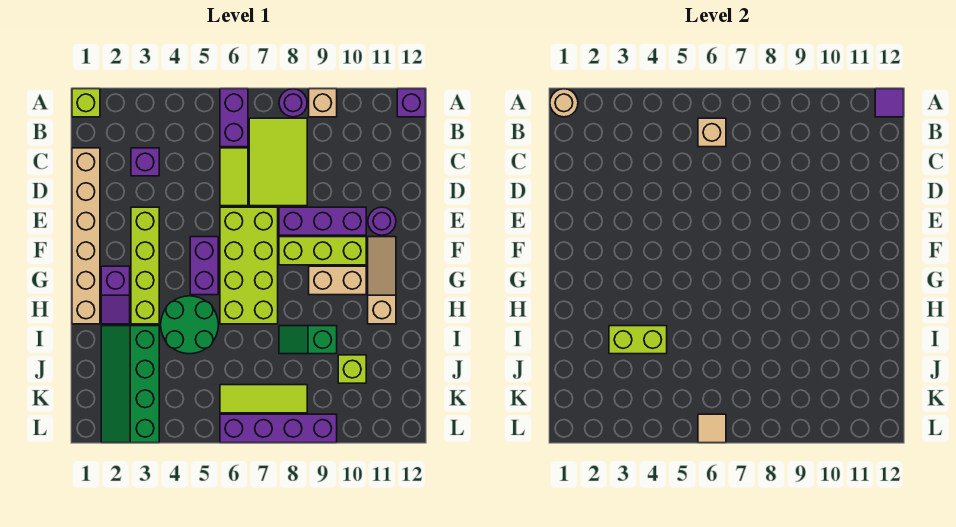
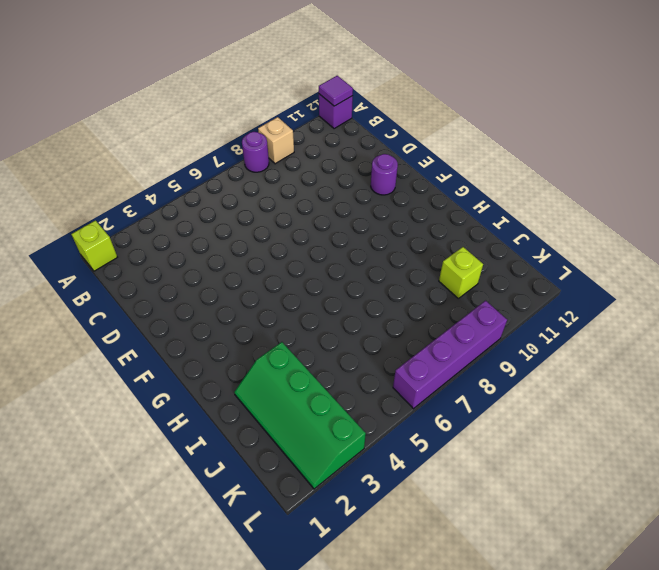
none -> purple 1x2 brick [220,89,248,147]
none -> lime 2x3 tile [249,118,307,206]
none -> tan 1x6 brick [72,148,100,324]

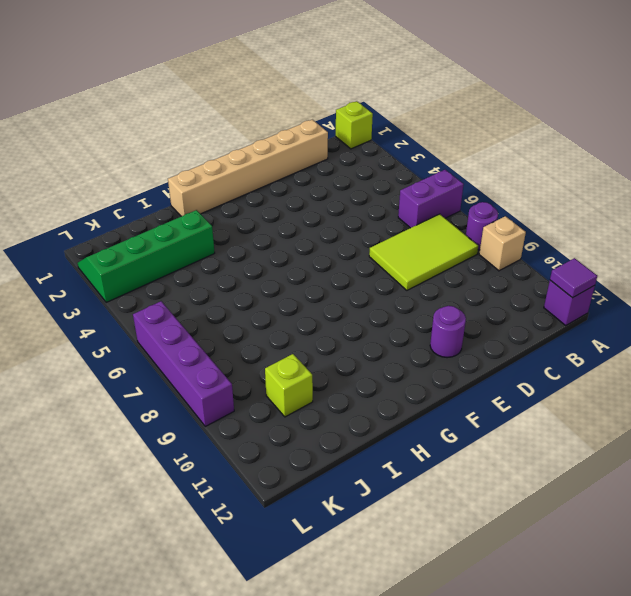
none -> purple 1x1 brick [131,148,159,176]
none -> lime 1x2 tile [220,148,248,206]
none -> lime 1x4 brick [131,207,159,324]

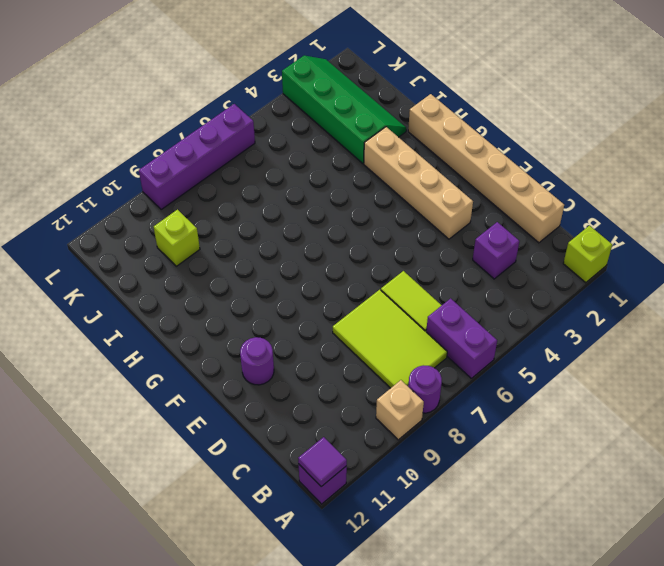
tan 1x4 brick [364,127,473,239] -> lime 1x4 brick [131,207,159,324]
none -> lime 2x4 brick [220,207,278,324]
none -> purple 1x3 brick [279,207,366,235]
none -> purple 1x2 brick [190,237,218,295]

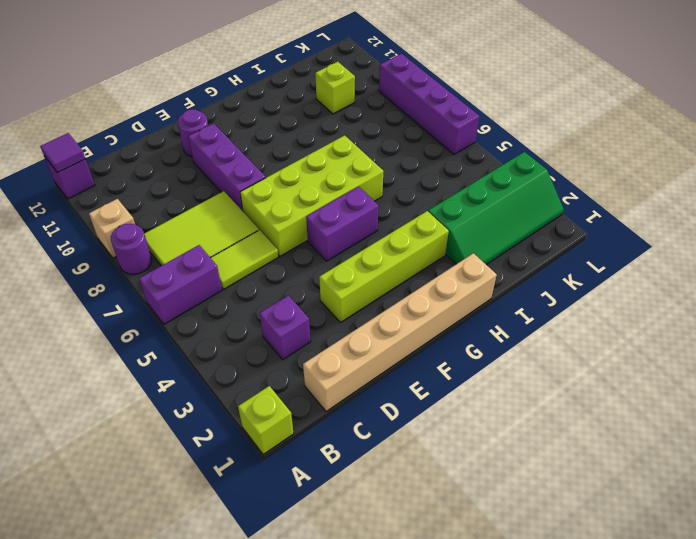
none -> lime 1x3 brick [279,237,366,265]
none -> tan 1x3 slope [368,237,396,324]
none -> purple 1x2 slope [101,266,130,324]

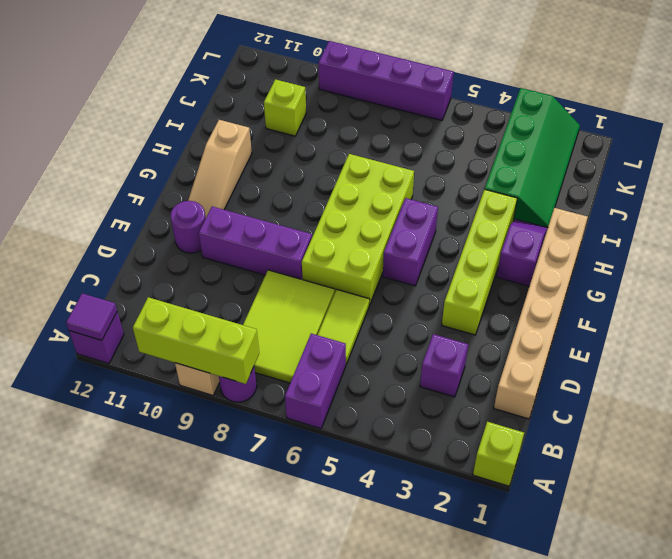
lime 1x3 brick [133,297,259,384] -> lime 1x3 brick moved to [279,237,366,265]
none -> tan 1x2 brick [309,266,366,295]
none -> green 2x2 round brick [161,296,218,354]
none -> green 1x2 slope [279,326,337,354]

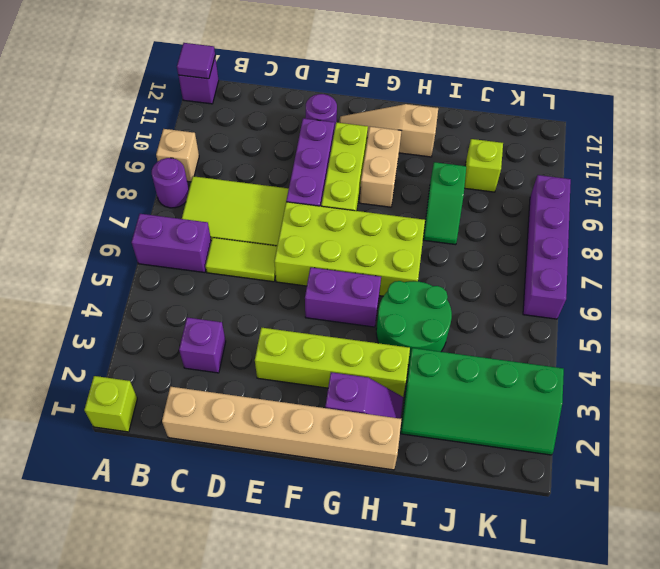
none -> lime 1x3 tile [220,385,307,413]
none -> tan 1x1 round brick [550,89,578,117]
none -> tan 1x1 brick [698,118,726,147]

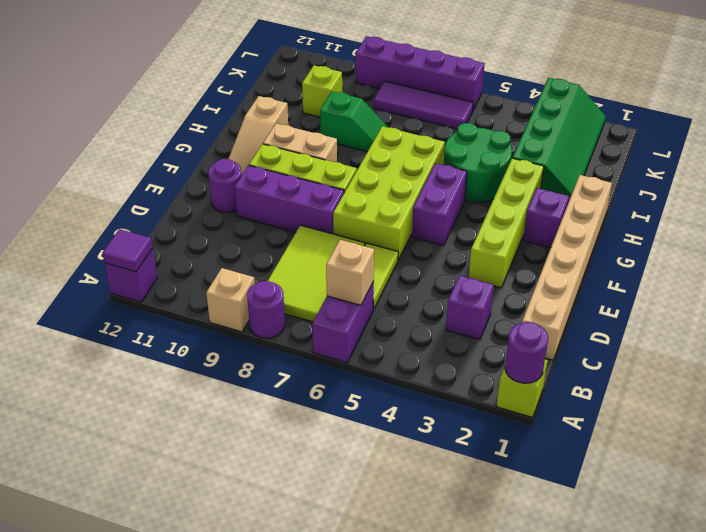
purple 1x1 round brick [505,322,548,383] -> tan 1x1 round brick [550,89,578,117]
purple 1x3 tile [374,81,473,129] -> lime 1x3 tile [220,385,307,413]
none -> lime 1x2 brick [609,326,667,354]
none -> tan 1x1 tile [698,414,726,443]

